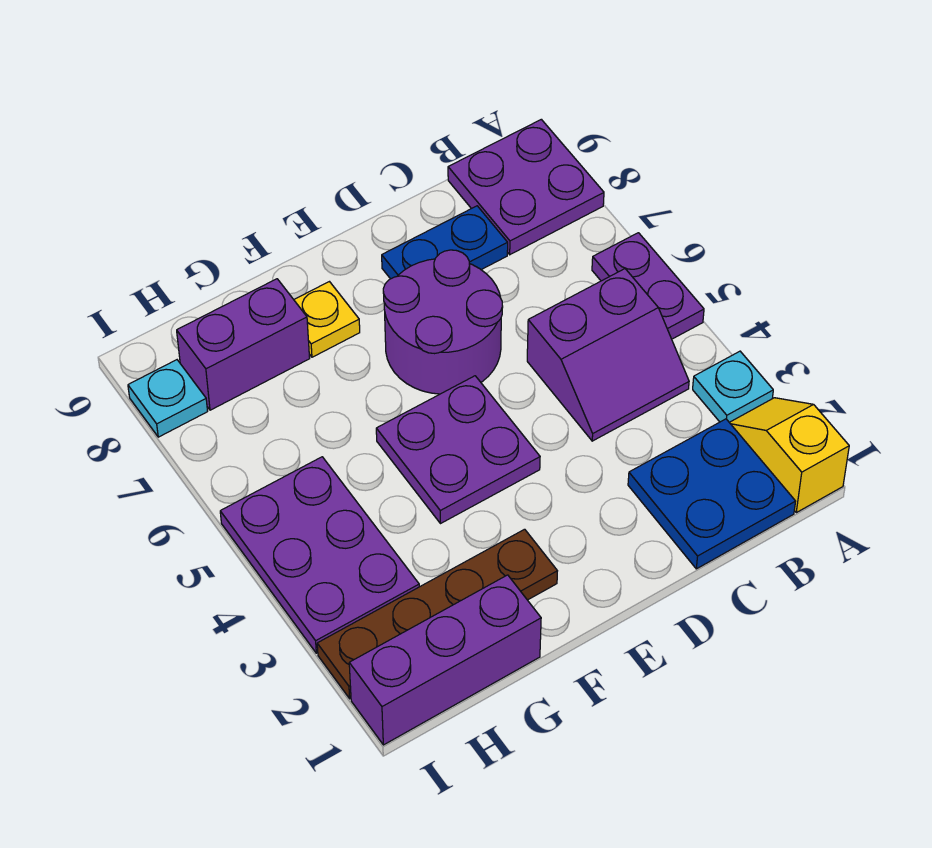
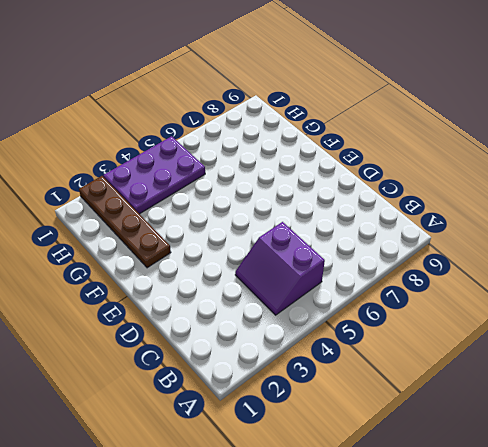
none -> yellow 1x2 slope [729,398,849,513]
none -> cyan 1x1 plate [693,351,773,422]
none -> purple 1x2 plate [592,233,704,339]

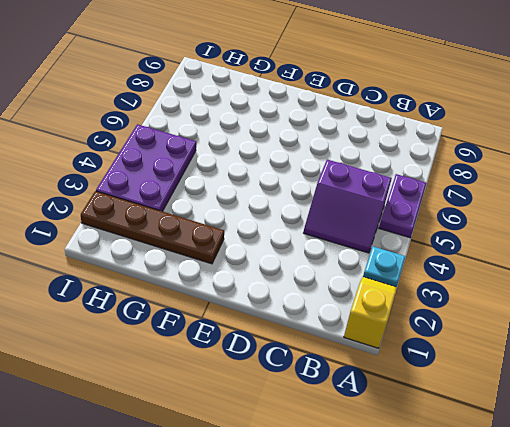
none -> purple 2x2 plate [448,119,604,255]
none -> blue 2x2 plate [628,419,796,569]
none -> blue 1x2 plate [382,206,508,279]

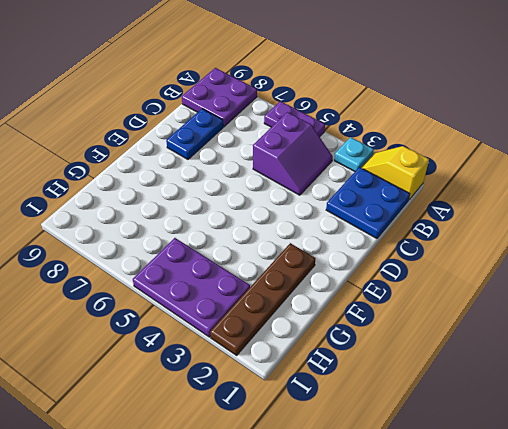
none -> purple 2x2 round brick [383,250,503,394]
none -> purple 2x2 plate [376,376,540,524]
none -> yellow 1x1 plate [294,282,360,357]

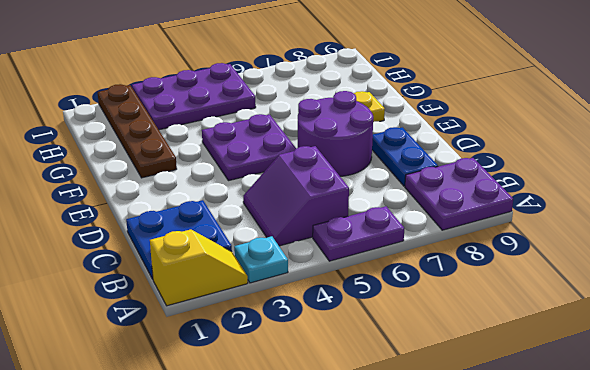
none -> purple 1x3 brick [349,575,541,745]
none -> purple 1x2 brick [177,279,310,410]
none -> cyan 1x1 plate [128,360,208,437]

